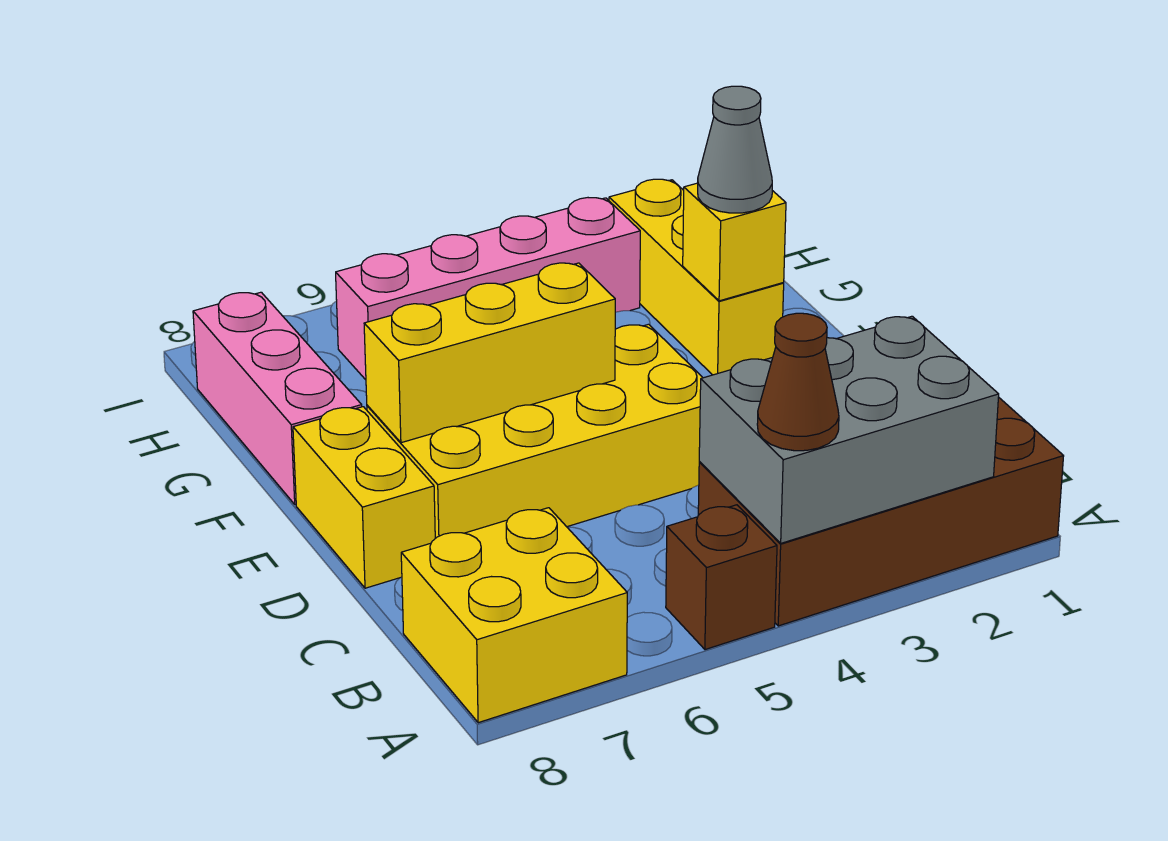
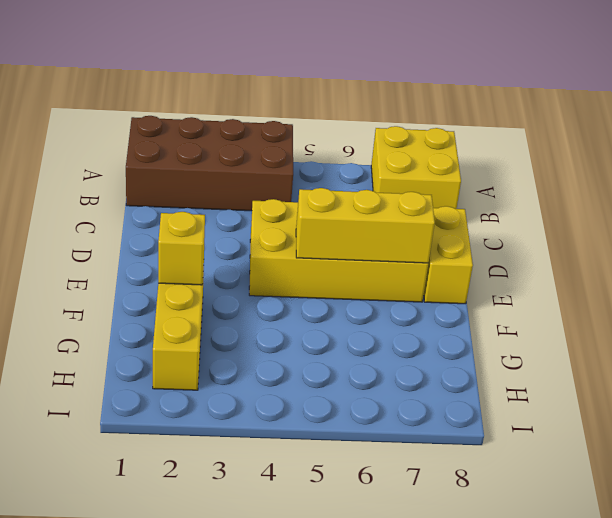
none -> brown 1x1 brick [666,505,777,650]
none -> pink 1x3 brick [193,292,362,505]
none -> pink 1x4 brick [336,198,640,380]

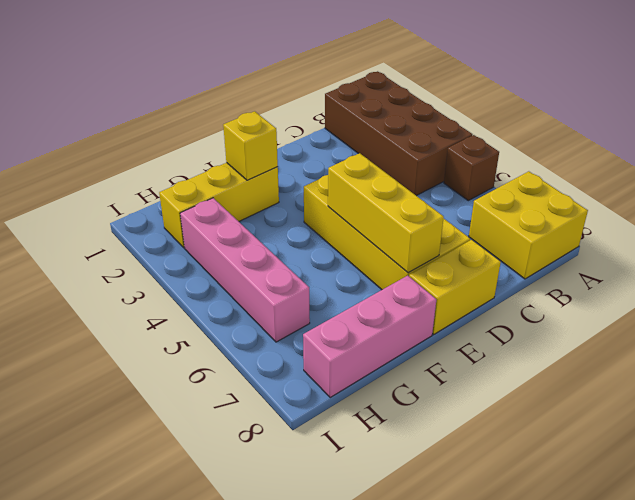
none -> grey 2x3 brick [699,316,999,543]
none -> brown 1x1 cone [757,313,839,451]
none -> grey 1x1 cone [698,86,772,213]

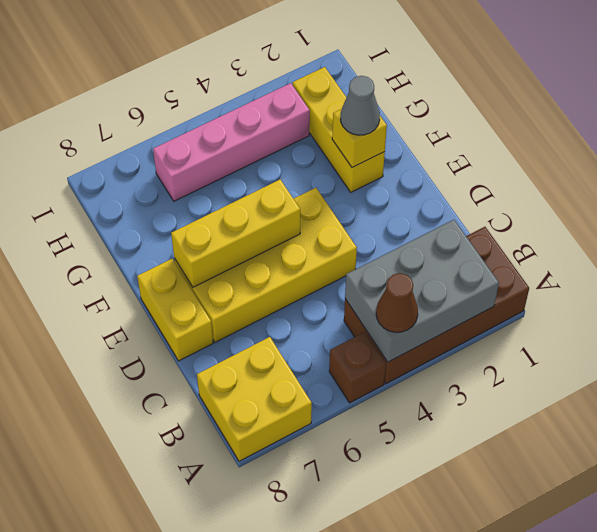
none -> pink 1x3 brick [193,292,362,505]

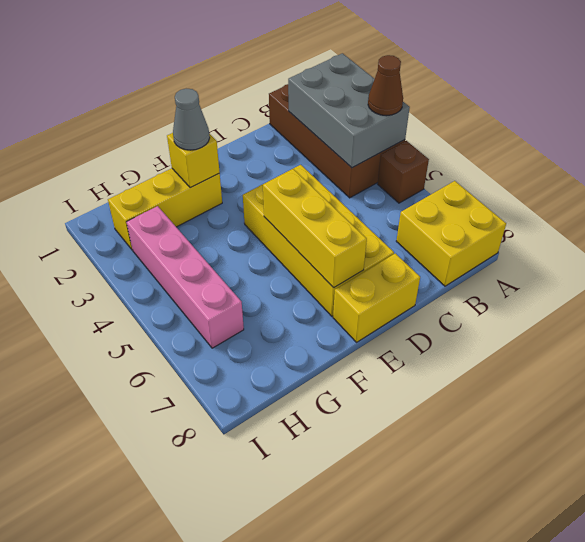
none -> pink 1x3 brick [193,292,362,505]

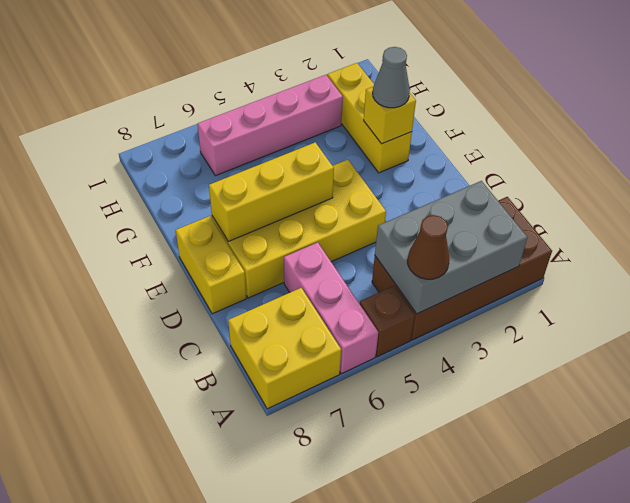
pink 1x3 brick [284,242,378,374] -> pink 1x3 brick moved to [193,292,362,505]

